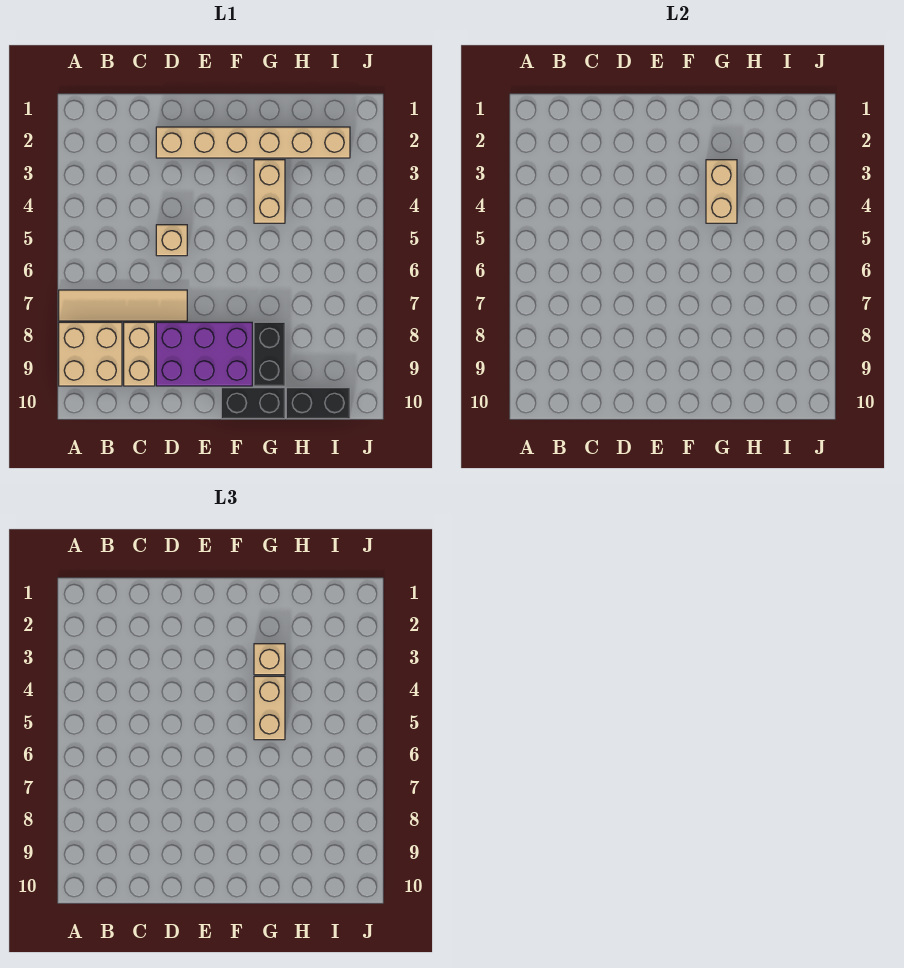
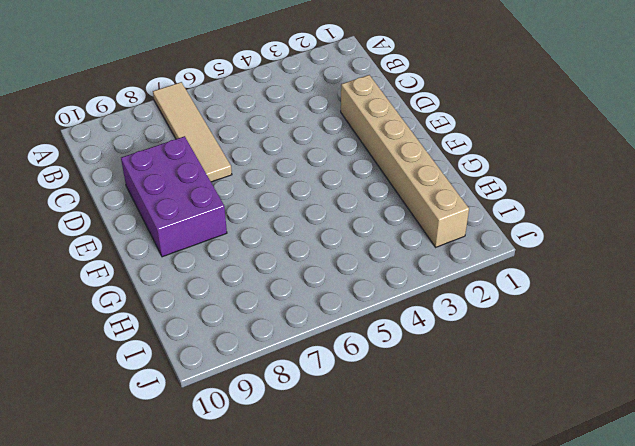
none -> tan 2x2 brick [59,322,122,386]
none -> tan 1x2 brick [124,322,155,386]
none -> tan 1x1 brick [156,225,187,256]

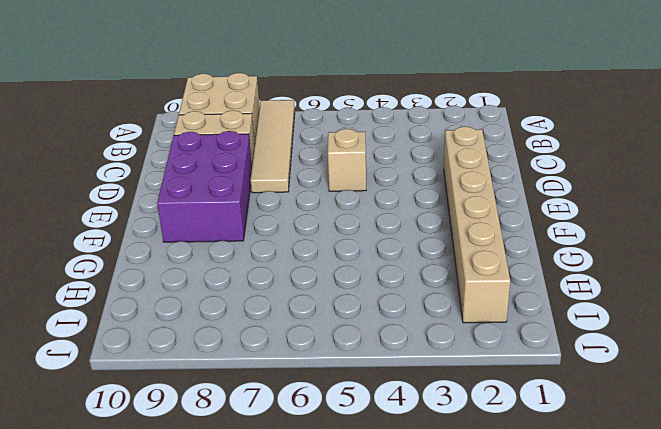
none -> black 1x2 brick [221,388,285,419]
none -> tan 1x2 brick [254,160,285,223]
none -> black 1x2 brick [254,322,285,386]

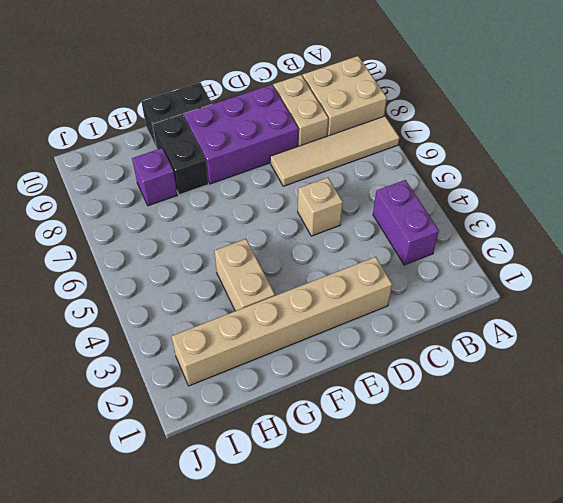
purple 1x2 brick [373,180,439,265] -> none
purple 1x1 brick [132,148,177,206] -> none
none -> black 1x2 brick [286,388,350,419]
none -> tan 1x2 brick [706,160,737,223]
none -> tan 1x1 brick [254,644,285,675]

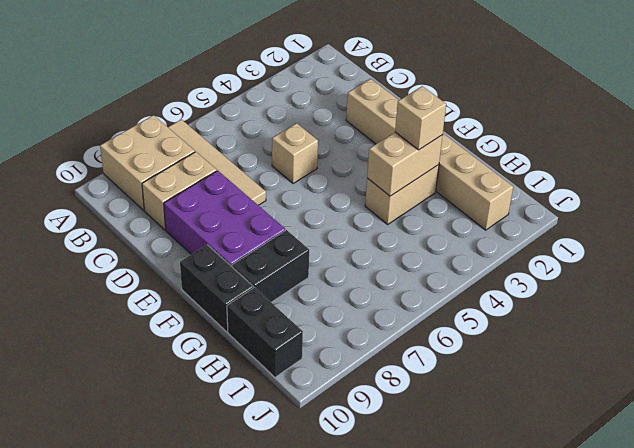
none -> tan 1x2 brick [254,676,285,740]

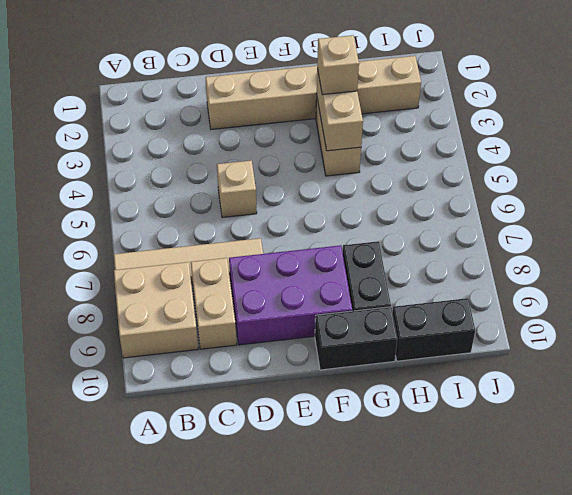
none -> tan 1x2 brick [254,676,285,740]

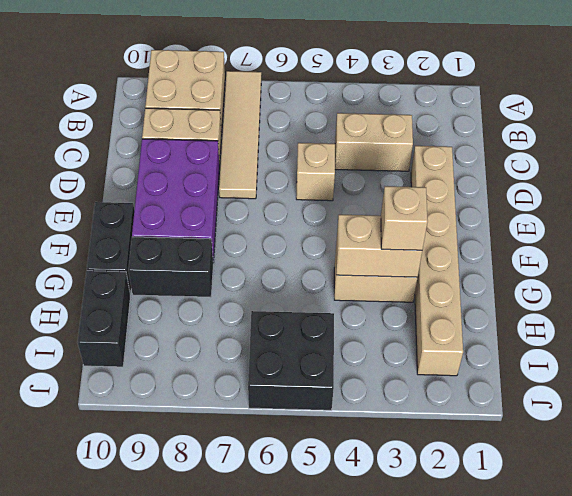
tan 1x2 brick [335,113,413,171] -> tan 1x2 brick moved to [254,676,285,740]
black 2x2 brick [248,311,334,410] -> none

